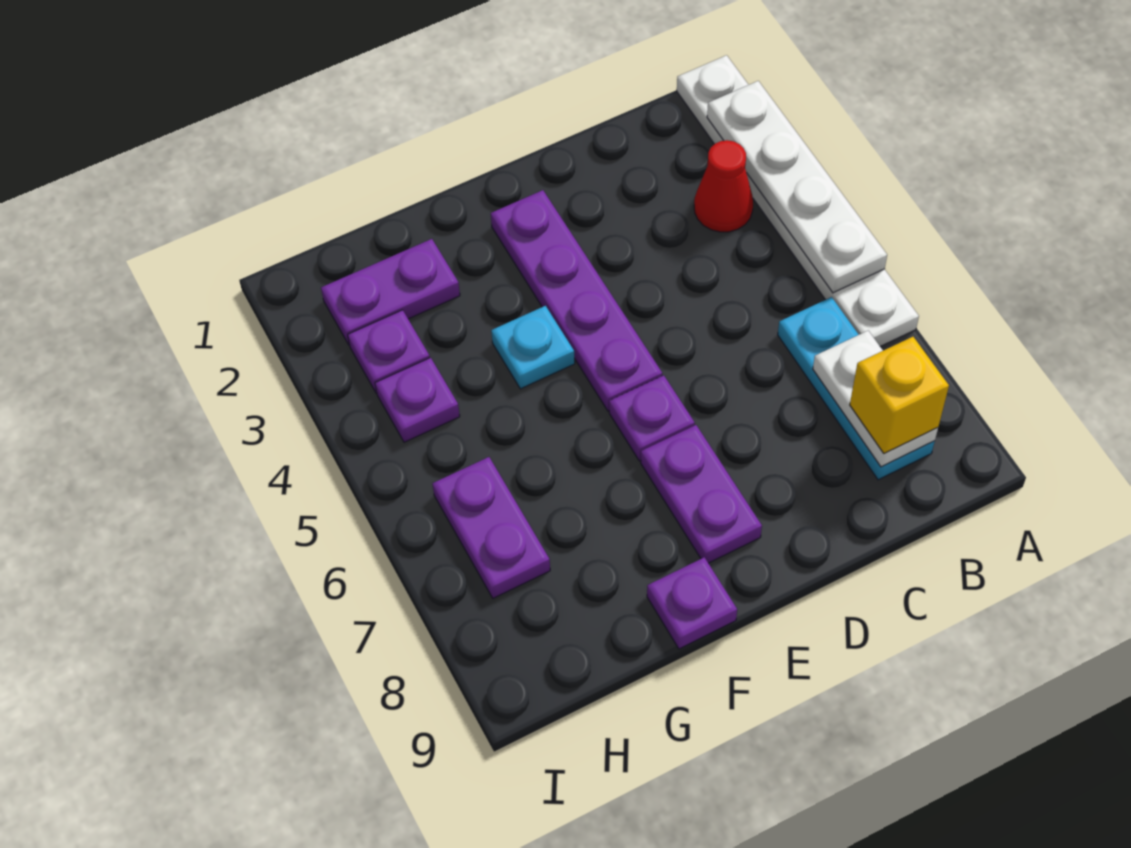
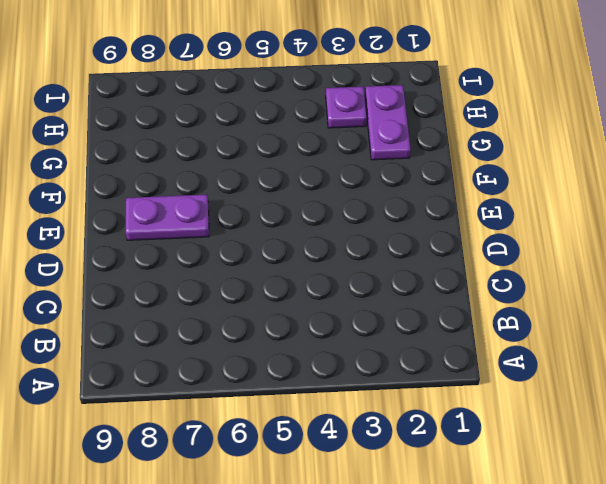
none -> white 1x6 plate [677,55,919,346]
none -> red 1x1 cone [694,140,753,232]
none -> cyan 1x3 plate [778,297,935,480]

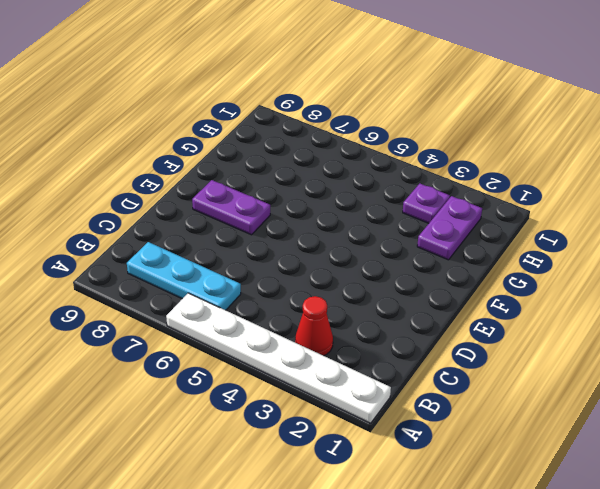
none -> purple 1x4 plate [491,190,662,411]
none -> purple 1x1 plate [609,375,695,461]
none -> cyan 1x1 plate [491,306,575,389]

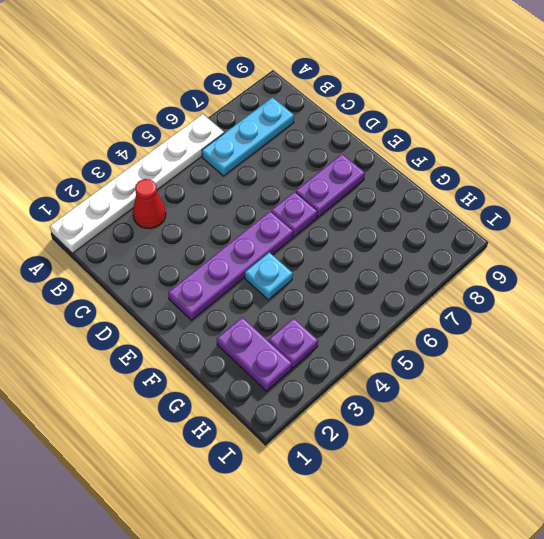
none -> purple 1x1 plate [647,557,737,649]
none -> purple 1x1 plate [375,358,460,442]
none -> purple 1x2 plate [432,457,550,598]

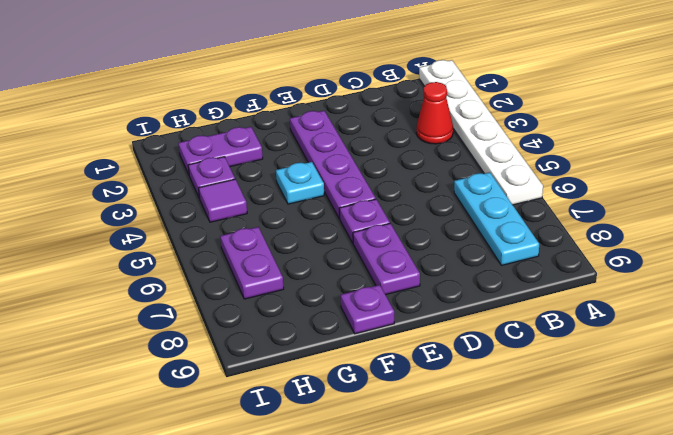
purple 1x1 tile [199,179,247,222] -> purple 1x1 plate [375,358,460,442]
none -> white 1x4 plate [707,81,887,293]
none -> white 1x2 plate [813,331,938,467]
none -> yellow 1x1 brick [850,337,949,454]

